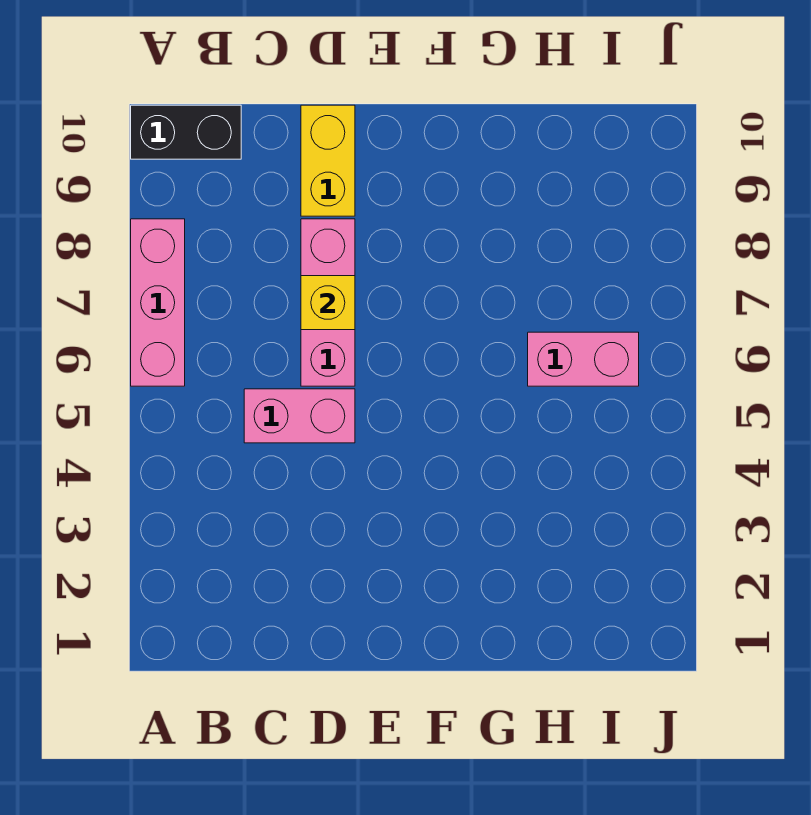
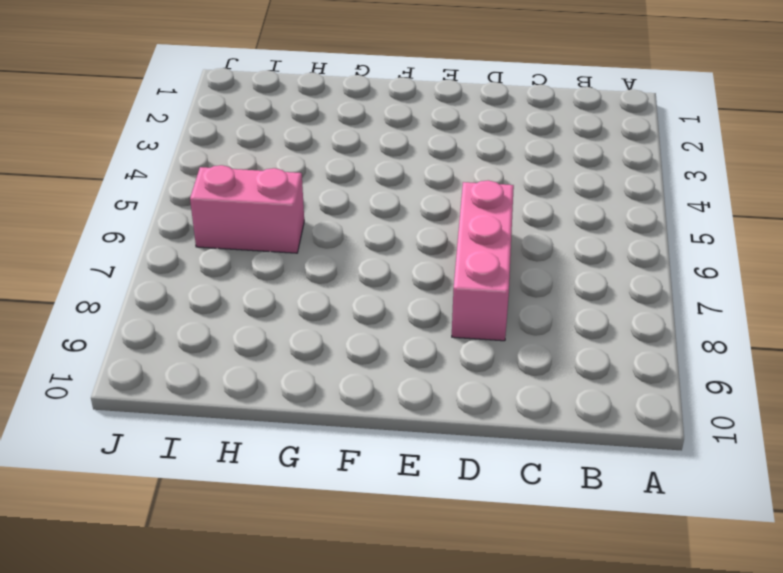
none -> pink 1x3 brick [131,219,185,386]
none -> black 1x2 brick [131,105,241,159]

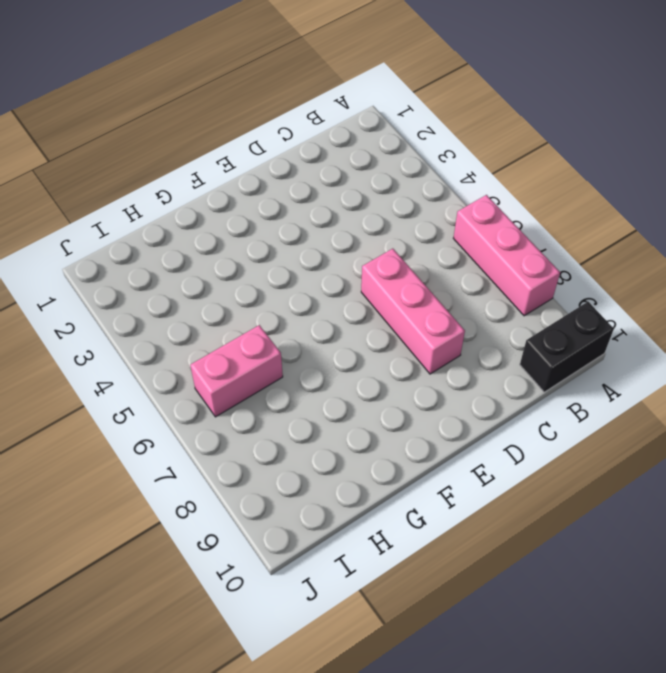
none -> pink 1x2 brick [244,389,355,443]
none -> yellow 1x2 brick [301,105,355,216]

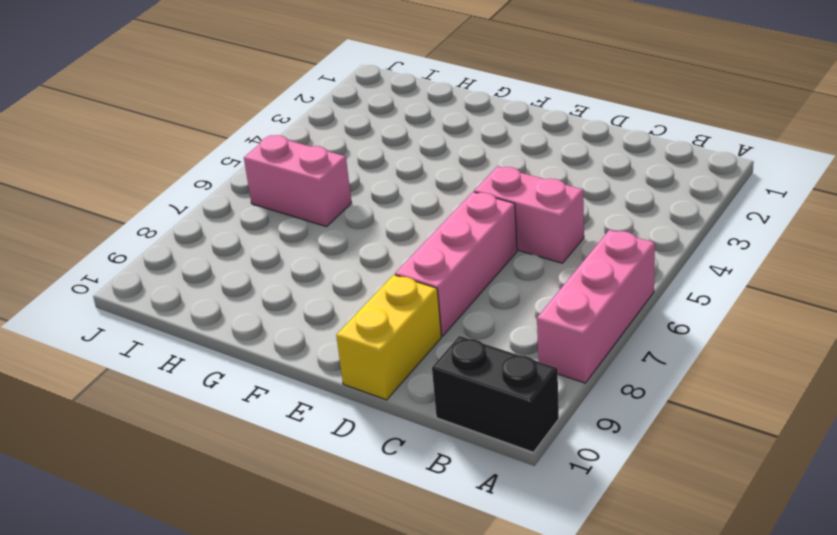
none -> yellow 1x1 brick [301,276,355,330]

